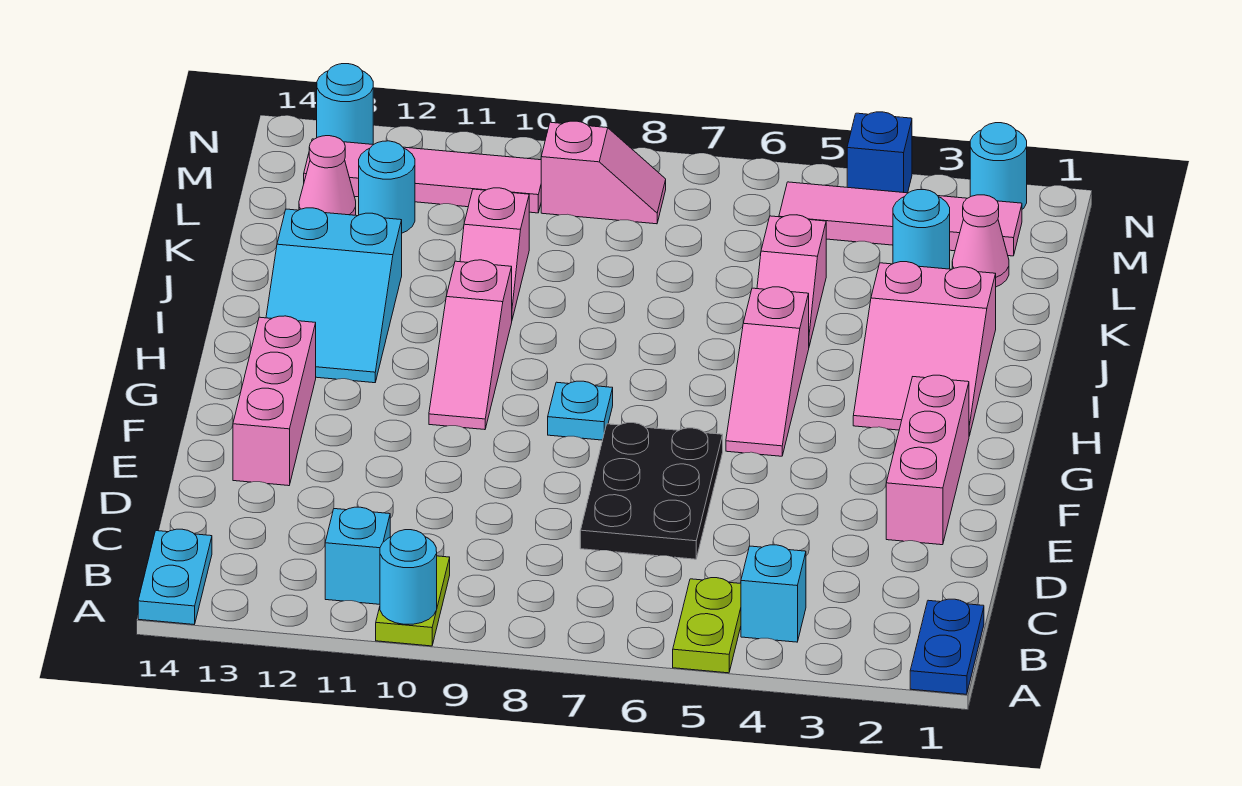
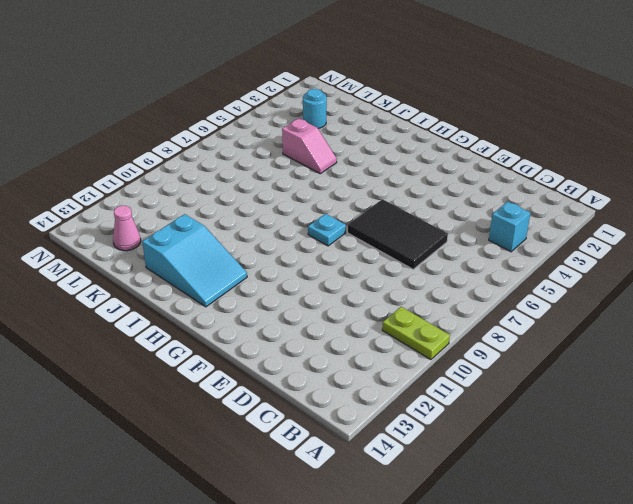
black 2x3 tile [348,199,448,269] -> black 2x3 plate [580,423,723,559]
none -> blue 1x2 plate [910,599,984,694]
none -> lime 1x2 plate [673,578,741,673]
none -> cyan 1x2 plate [138,529,212,624]

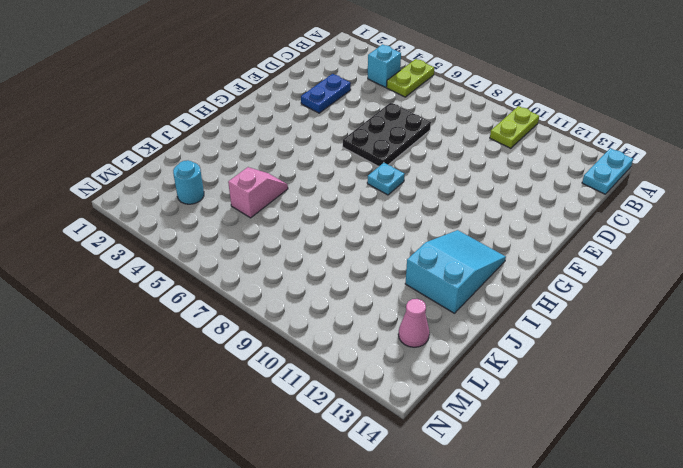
blue 1x2 plate [301,74,351,113] -> blue 1x2 plate moved to [910,599,984,694]
none -> cyan 1x1 brick [325,507,390,604]
none -> pink 1x3 brick [886,375,969,545]
none -> pink 1x3 brick [233,316,316,486]

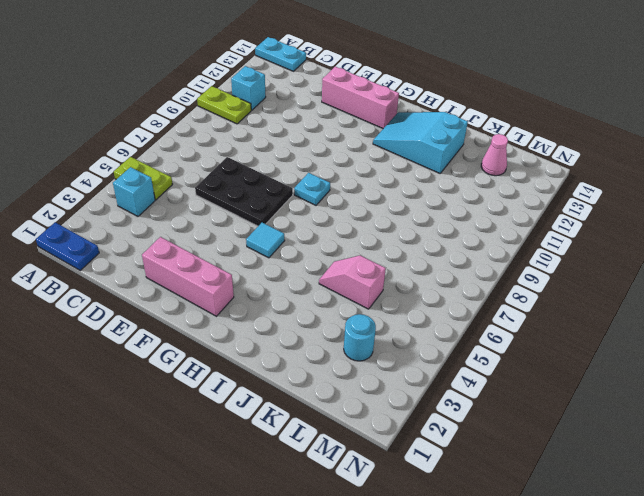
cyan 1x1 tile [246,223,285,258] -> pink 1x3 slope [726,287,809,456]
none -> pink 1x3 slope [429,260,512,430]
none -> pink 2x3 slope [853,262,996,436]
none -> pink 1x2 slope [460,188,529,319]

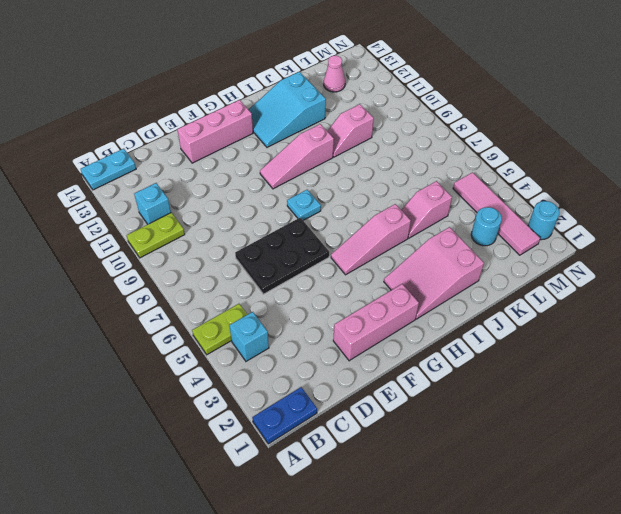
none -> pink 1x1 cone [952,195,1009,287]
none -> cyan 1x1 round brick [359,141,415,233]
none -> pink 1x2 slope [541,121,666,224]

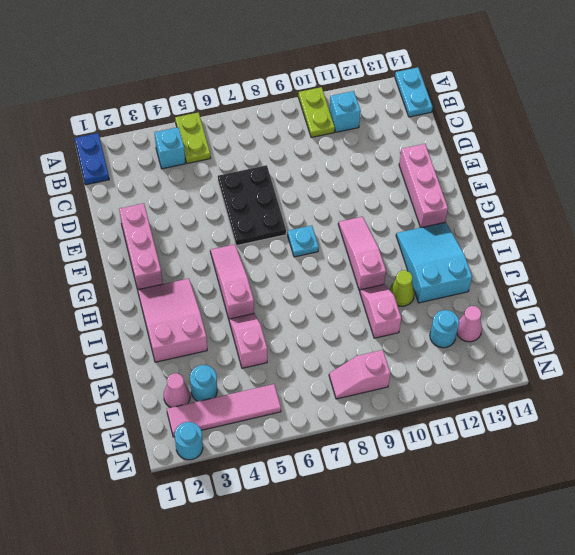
lime 1x1 cone [389,270,415,306] -> none
none -> pink 1x4 tile [304,139,541,213]
none -> blue 1x1 brick [847,112,912,193]
none -> cyan 1x1 round brick [317,64,373,144]

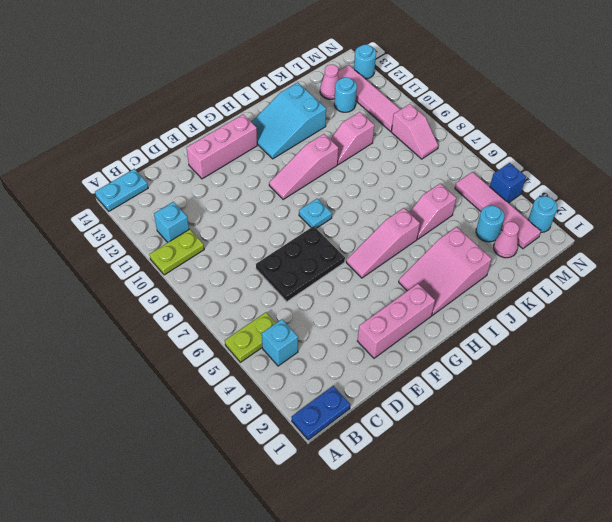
none -> cyan 1x1 round brick [380,530,437,624]

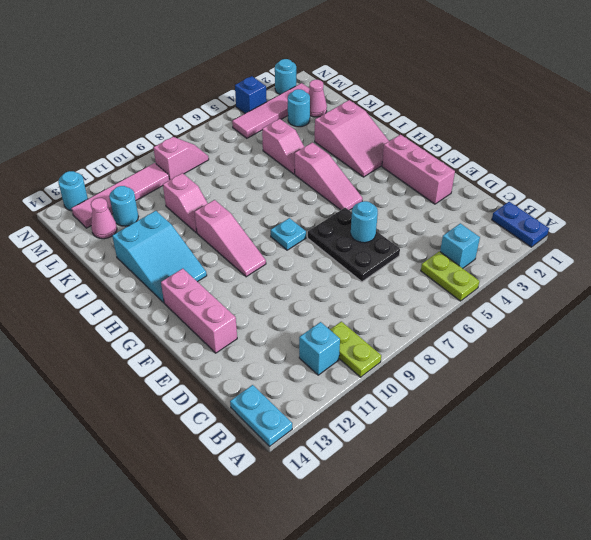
cyan 1x1 round brick [351,201,378,243] -> cyan 1x1 round brick moved to [380,530,437,624]

